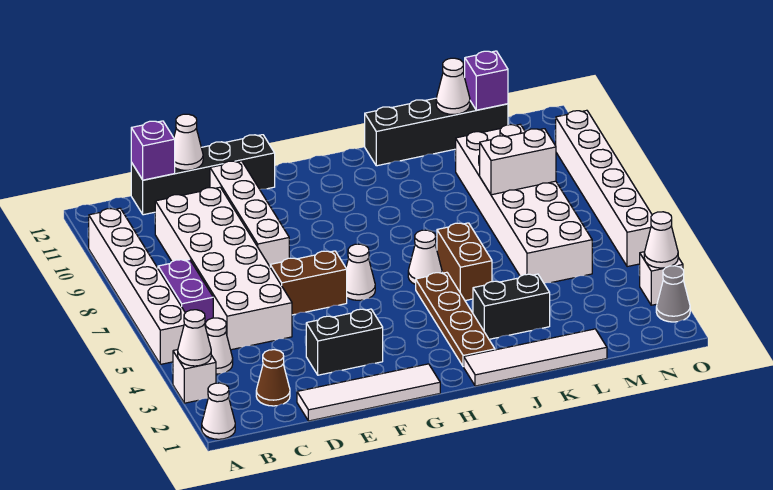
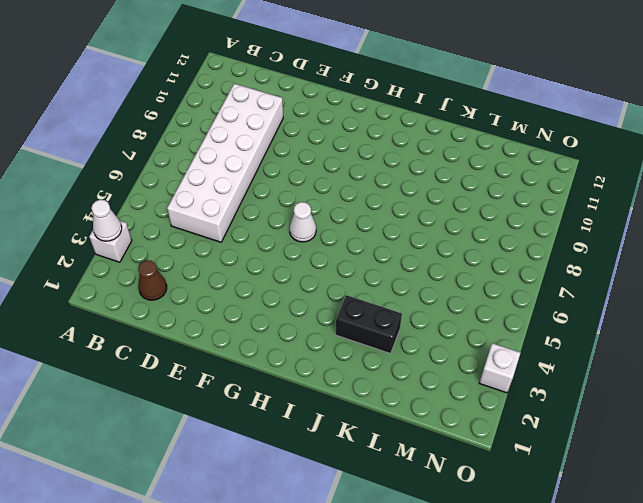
none -> white 1x1 cone [202,383,235,439]
none -> white 1x6 brick [89,208,185,364]
none -> white 1x1 cone [205,318,233,374]
none -> purple 1x2 brick [158,259,213,323]

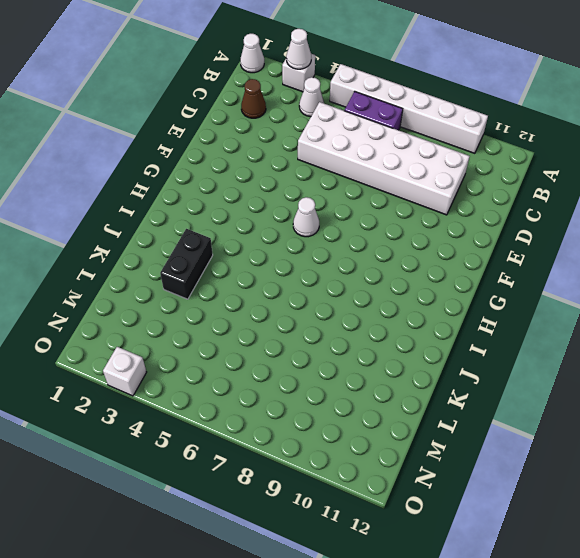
none -> black 1x4 brick [131,135,275,215]
none -> white 1x4 tile [297,364,440,421]
none -> black 1x2 brick [306,309,383,375]
none -> brown 1x2 brick [270,251,347,315]

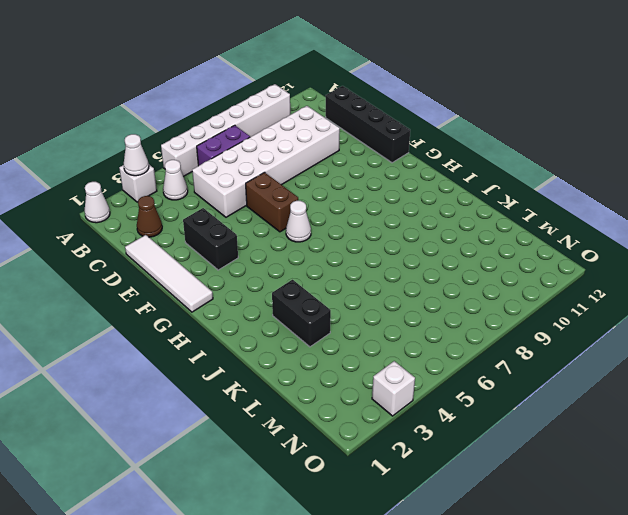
none -> white 1x4 brick [210,161,289,266]
none -> white 1x4 tile [464,329,607,386]
none -> brown 1x4 plate [416,272,495,367]
none -> white 1x1 cone [408,230,442,285]

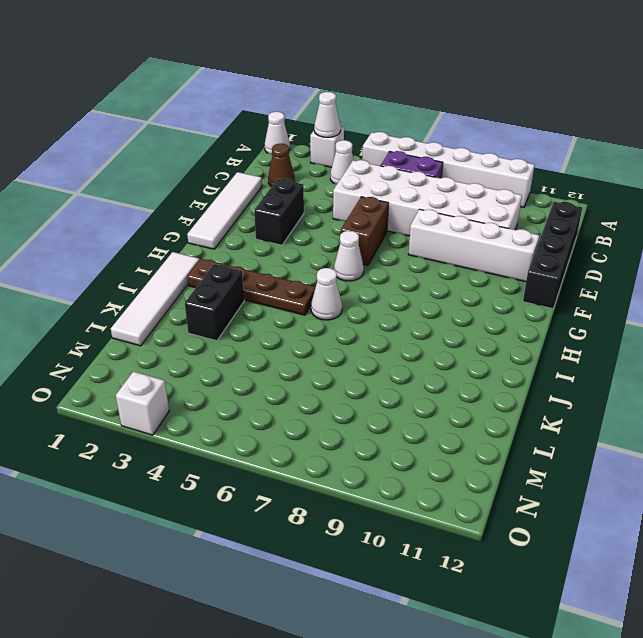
none -> brown 1x2 brick [437,223,492,301]
none -> black 1x4 brick [365,98,508,166]
none -> white 2x6 brick [456,124,592,283]
none -> grey 1x1 cone [656,266,690,322]

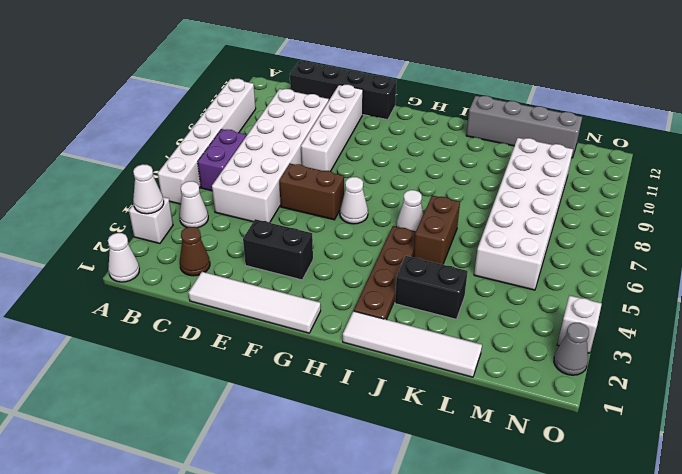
grey 1x4 brick [466,96,582,158] -> black 1x4 brick [365,98,508,166]
none -> white 1x6 brick [556,110,652,267]
none -> purple 1x1 brick [131,121,175,180]
none -> white 1x1 cone [174,114,203,170]
none -> white 1x2 brick [480,129,556,195]

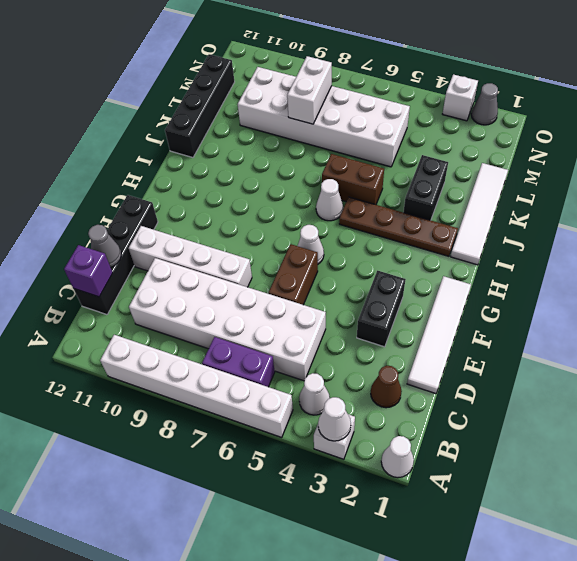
grey 1x1 cone [88,225,121,267] -> white 1x1 cone [174,114,203,170]
none -> white 1x6 brick [556,110,652,267]
none -> white 1x1 cone [436,58,470,115]
none -> purple 1x1 brick [465,51,508,110]
none -> white 1x1 cone [644,212,678,268]

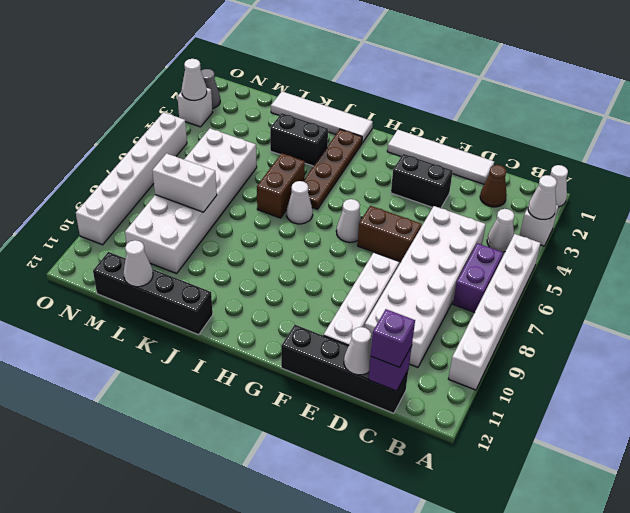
purple 1x1 brick [371,309,415,367] -> purple 1x1 brick moved to [465,51,508,110]

